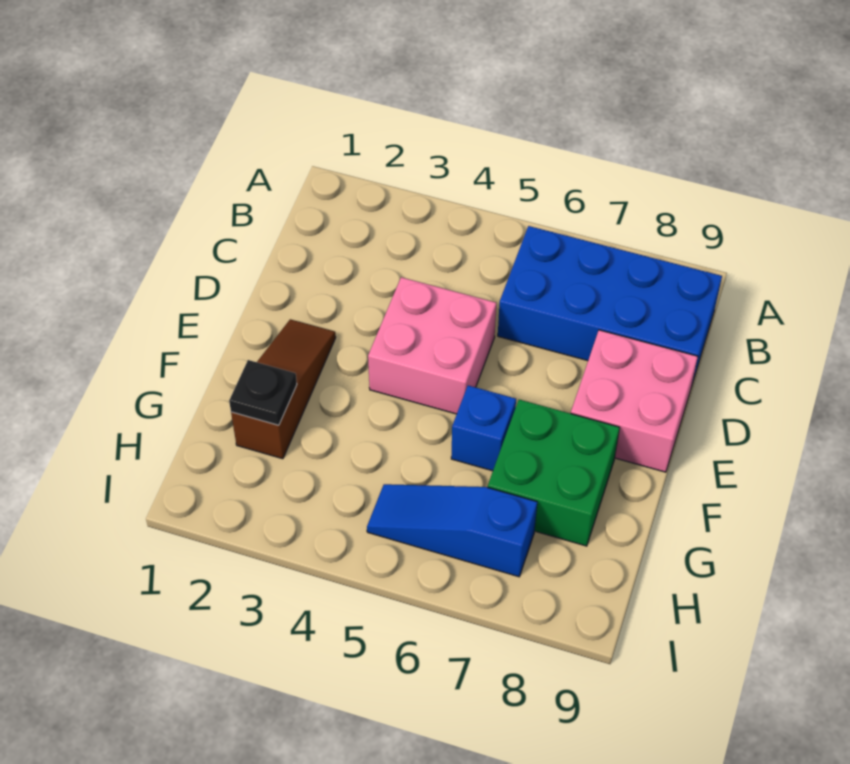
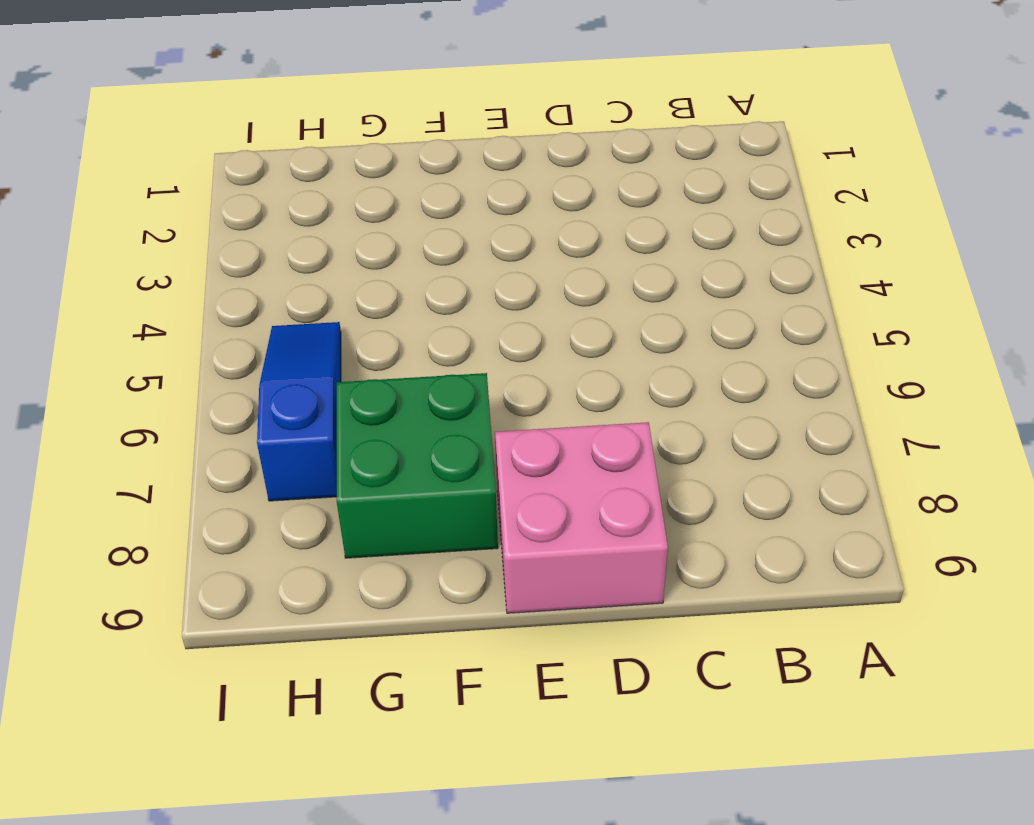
none -> blue 2x4 brick [498,226,722,383]
none -> pink 2x2 brick [368,277,496,414]

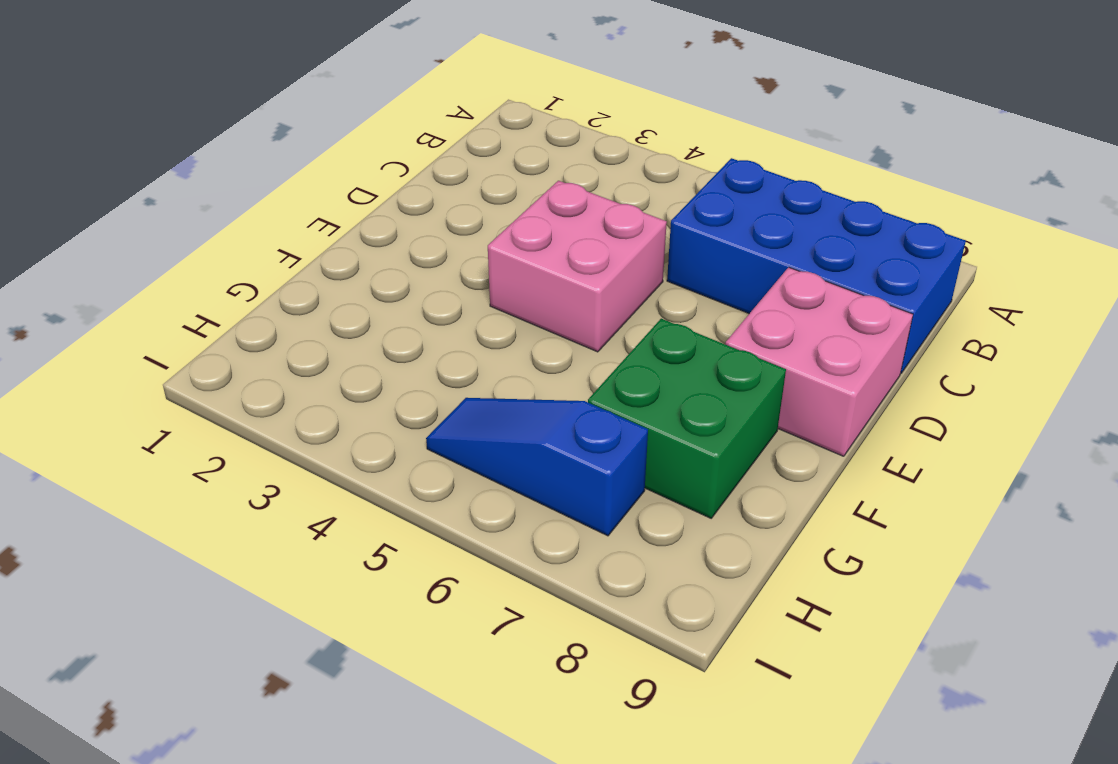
none -> brown 1x3 slope [231,319,336,459]
none -> blue 1x1 brick [451,385,516,471]

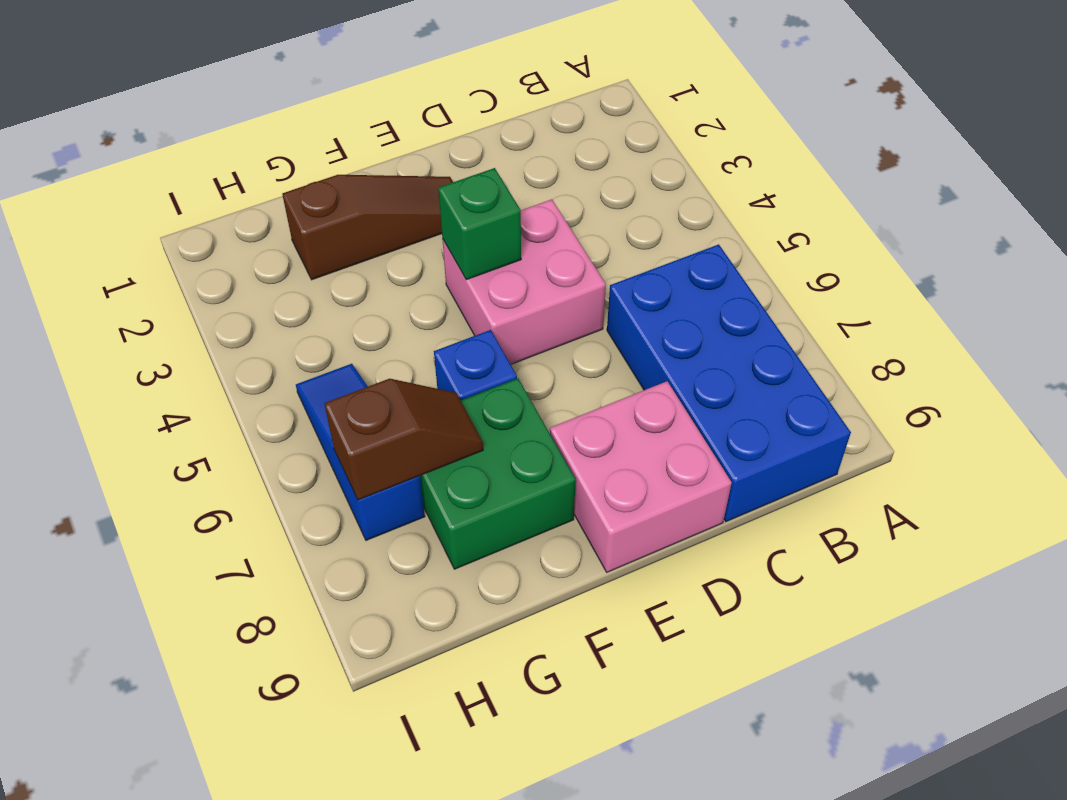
green 1x1 brick [438,168,521,280] -> none
brown 1x2 slope [324,379,483,500] -> none
none -> black 1x1 plate [229,360,297,425]

